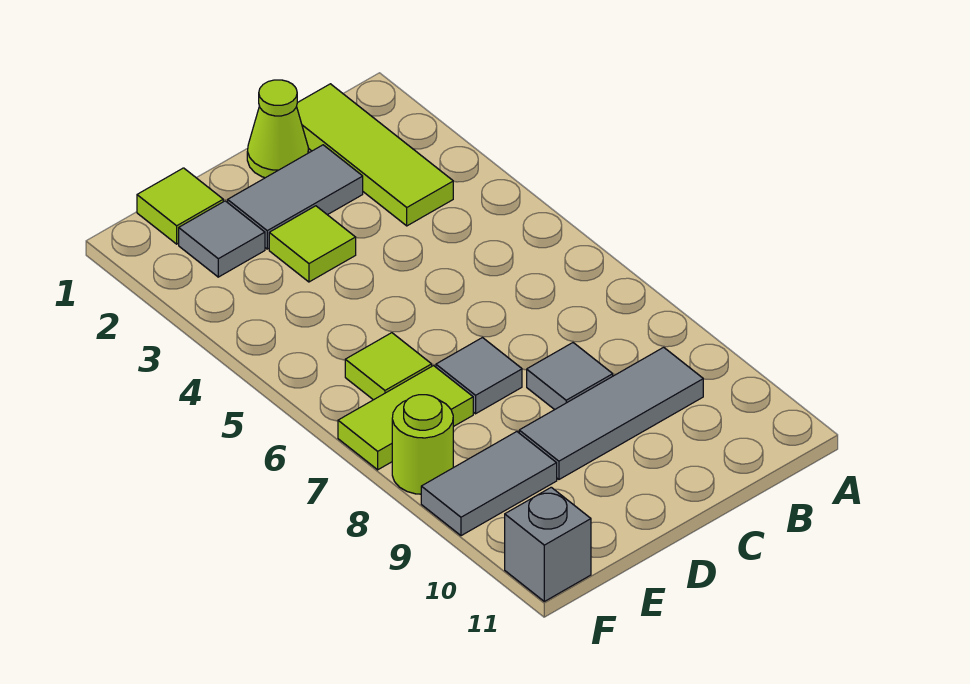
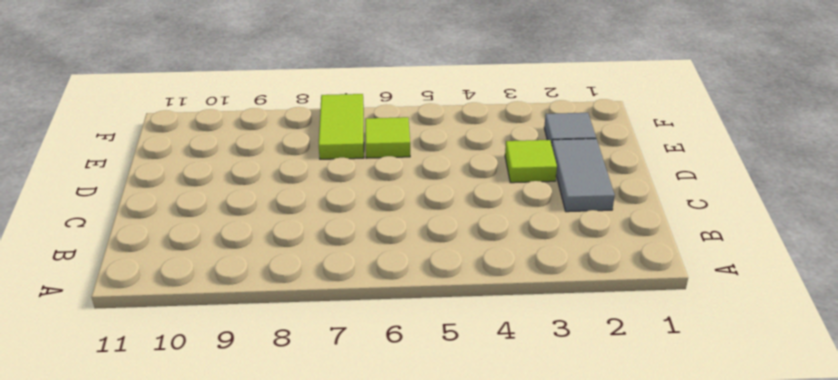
none -> lime 1x3 tile [297,84,453,226]
none -> grey 1x3 tile [519,347,703,479]
none -> lime 1x1 cone [247,80,309,178]

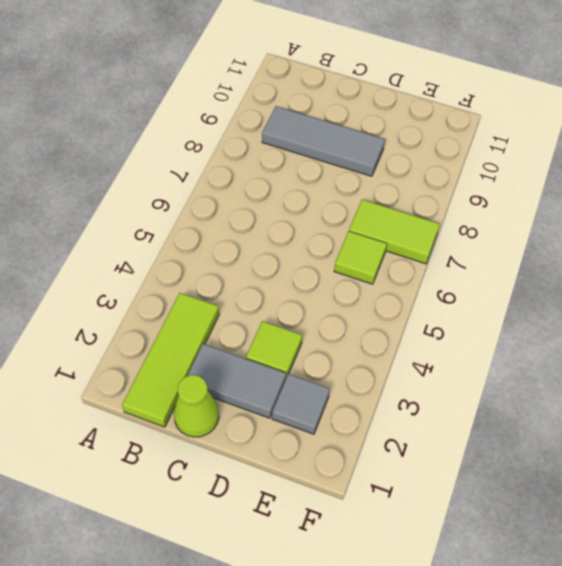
none -> grey 1x1 tile [527,343,613,410]
none -> grey 1x1 tile [436,338,522,414]
none -> lime 1x1 tile [137,168,223,244]

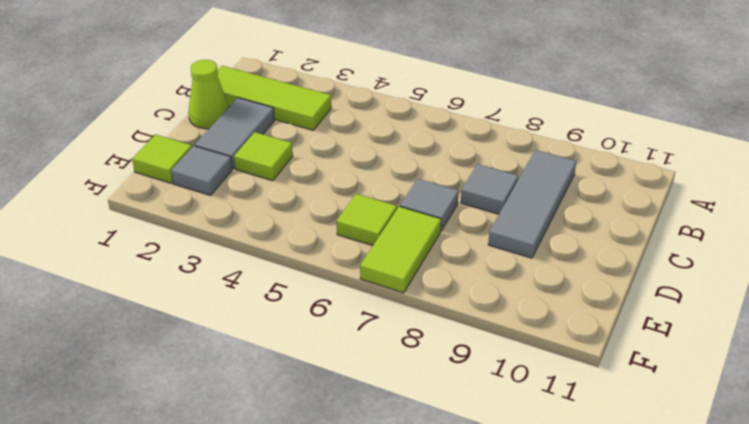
none -> grey 1x2 tile [421,432,557,536]
none -> lime 1x1 round brick [392,395,453,494]
none -> grey 1x1 brick [505,487,591,601]

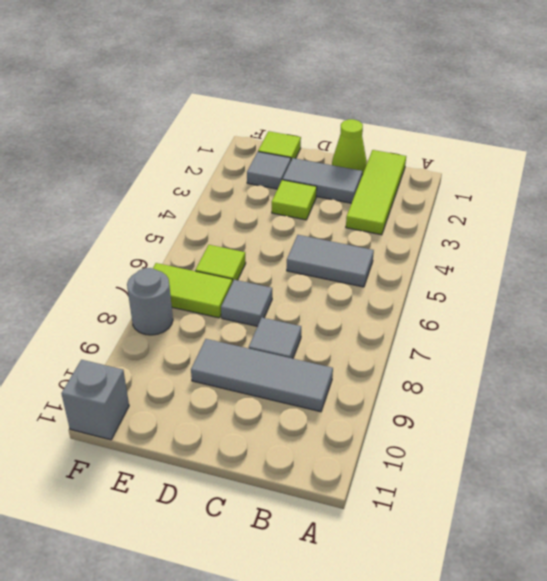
grey 1x2 tile [287,235,374,287] -> grey 1x2 tile moved to [421,432,557,536]
grey 1x1 round brick [127,268,173,335] -> lime 1x1 round brick [392,395,453,494]

